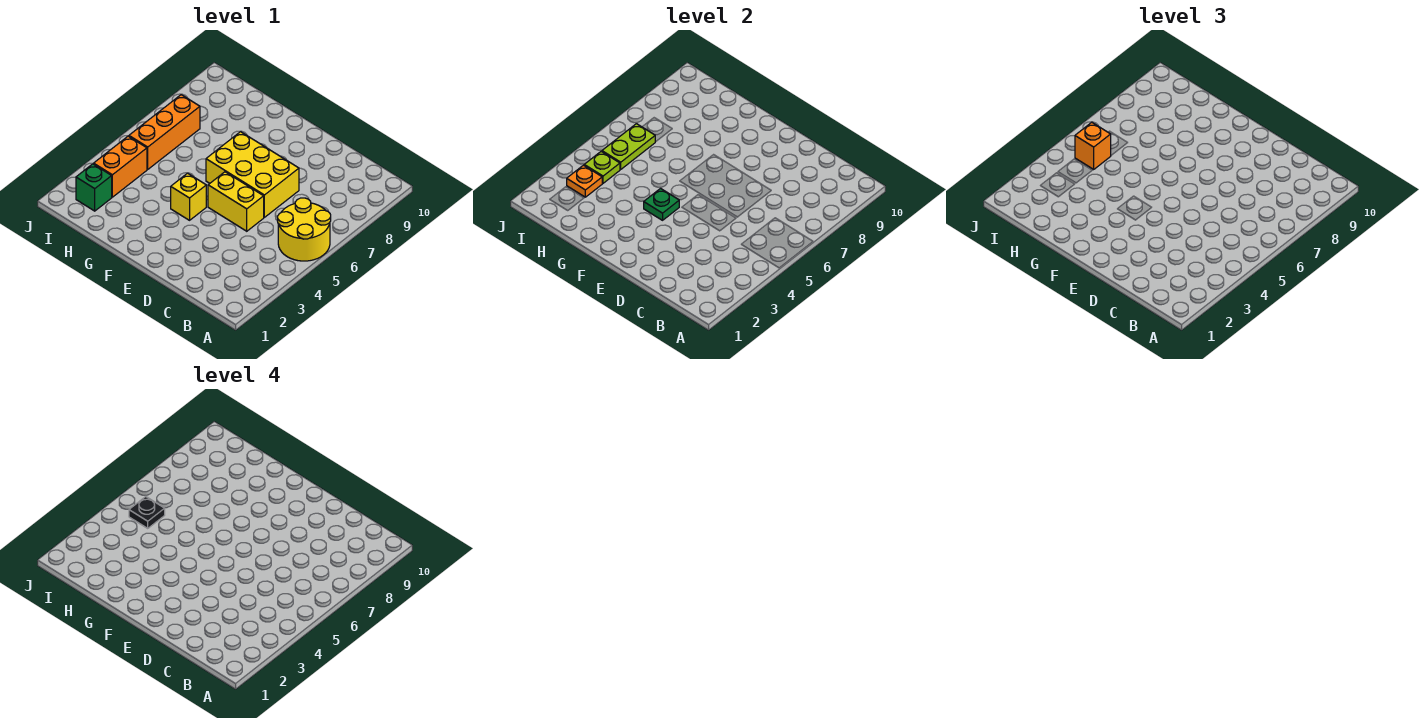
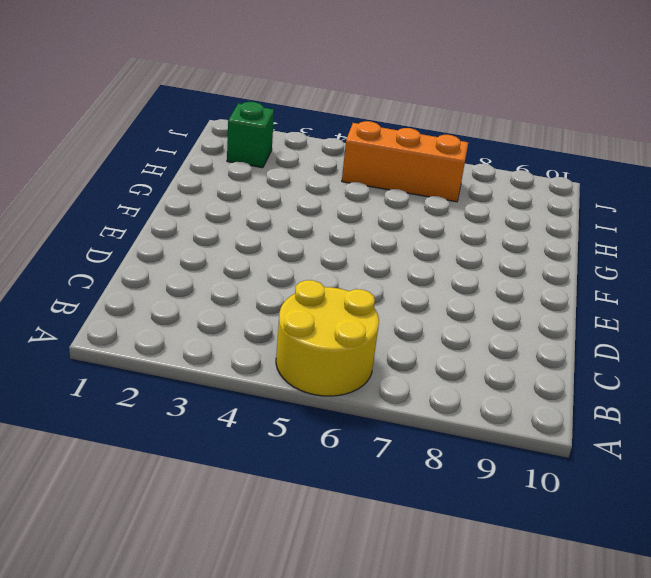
none -> yellow 1x2 brick [208,172,264,231]
none -> yellow 2x3 brick [206,132,299,217]
none -> yellow 1x1 brick [171,173,206,220]

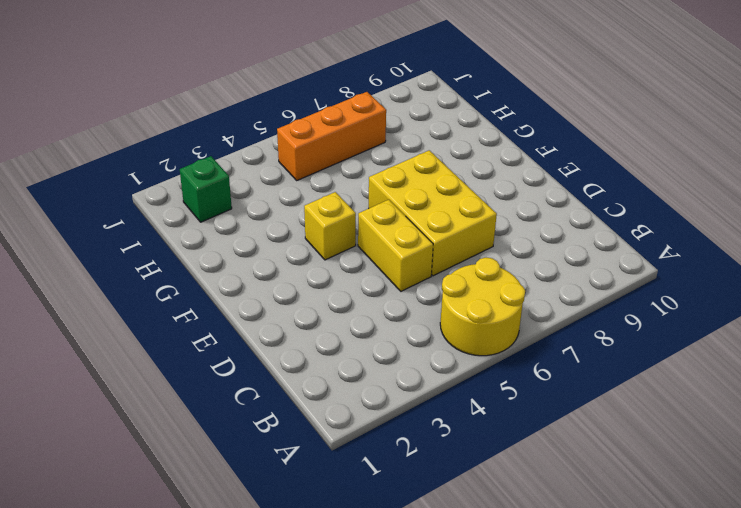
none -> orange 1x2 brick [94,136,147,197]
none -> green 1x1 plate [644,189,679,220]
none -> orange 1x1 plate [567,165,602,197]

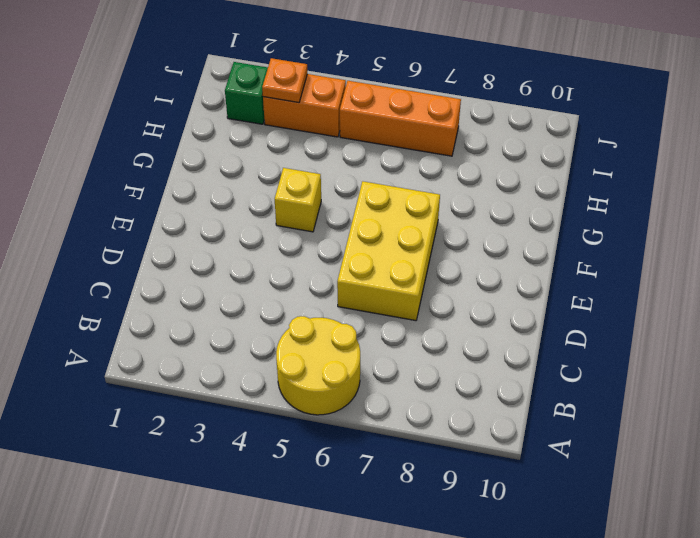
none -> yellow 1x2 brick [208,172,264,231]
none -> green 1x1 plate [644,189,679,220]
none -> lime 1x1 plate [584,152,620,183]

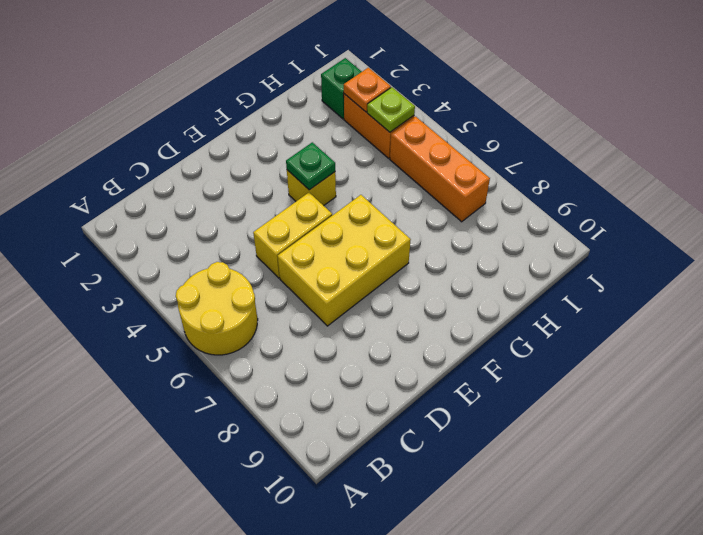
none -> lime 1x2 plate [602,124,655,169]
none -> orange 1x1 brick [1075,122,1111,169]
none -> black 1x1 plate [129,497,165,528]

